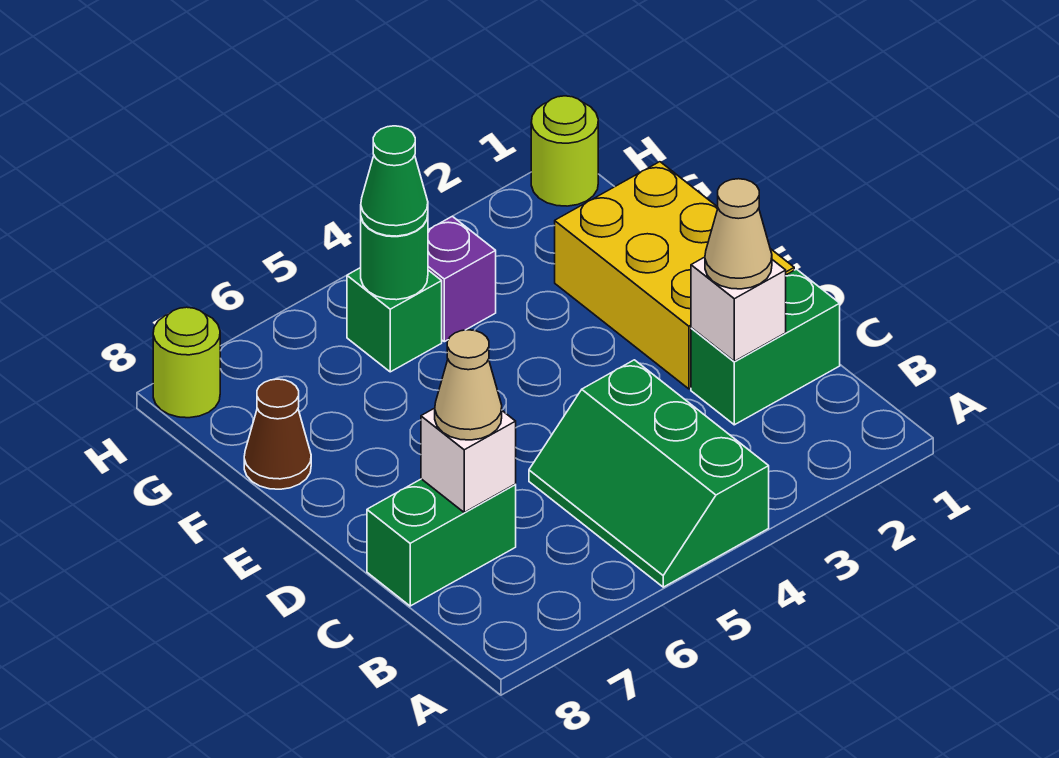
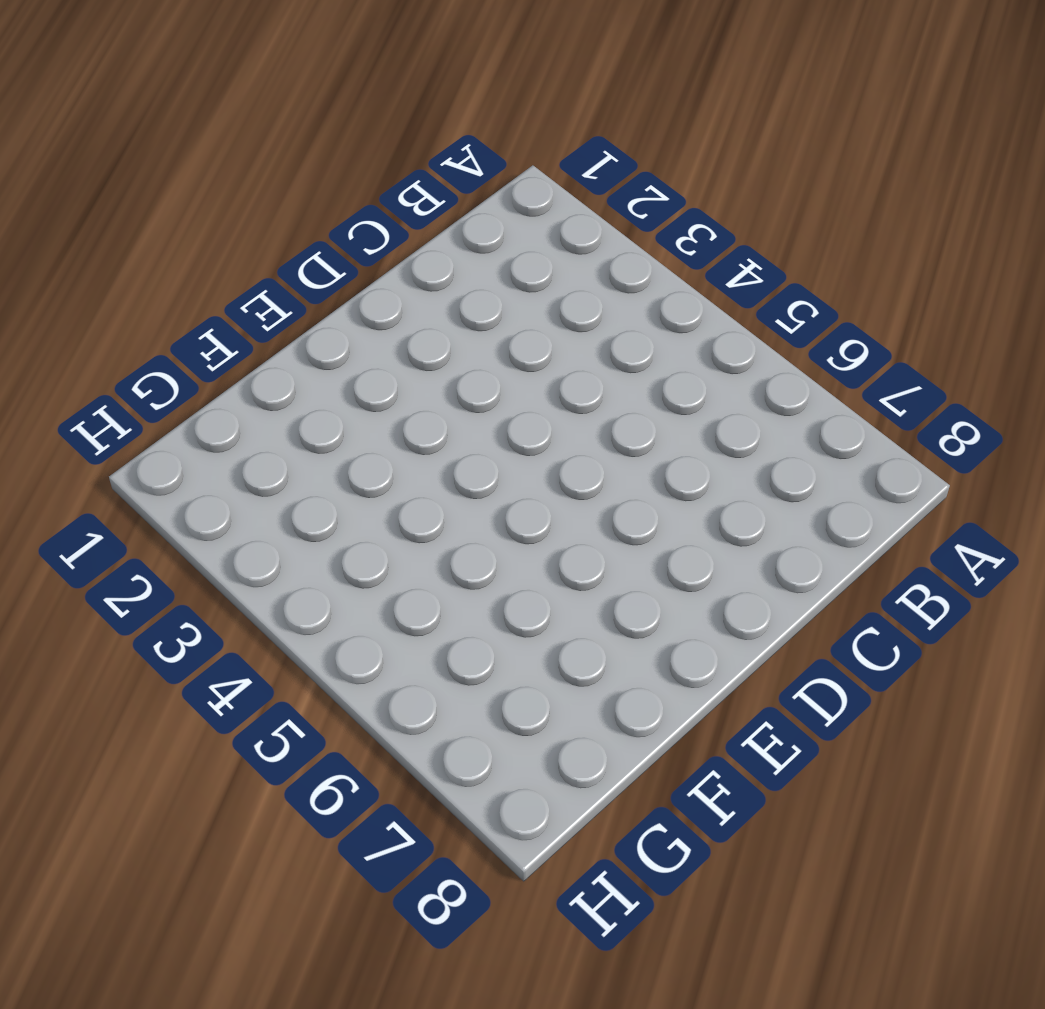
none -> green 2x3 slope [529,360,769,587]
none -> green 1x2 brick [691,269,840,425]
none -> green 1x2 brick [367,479,516,606]

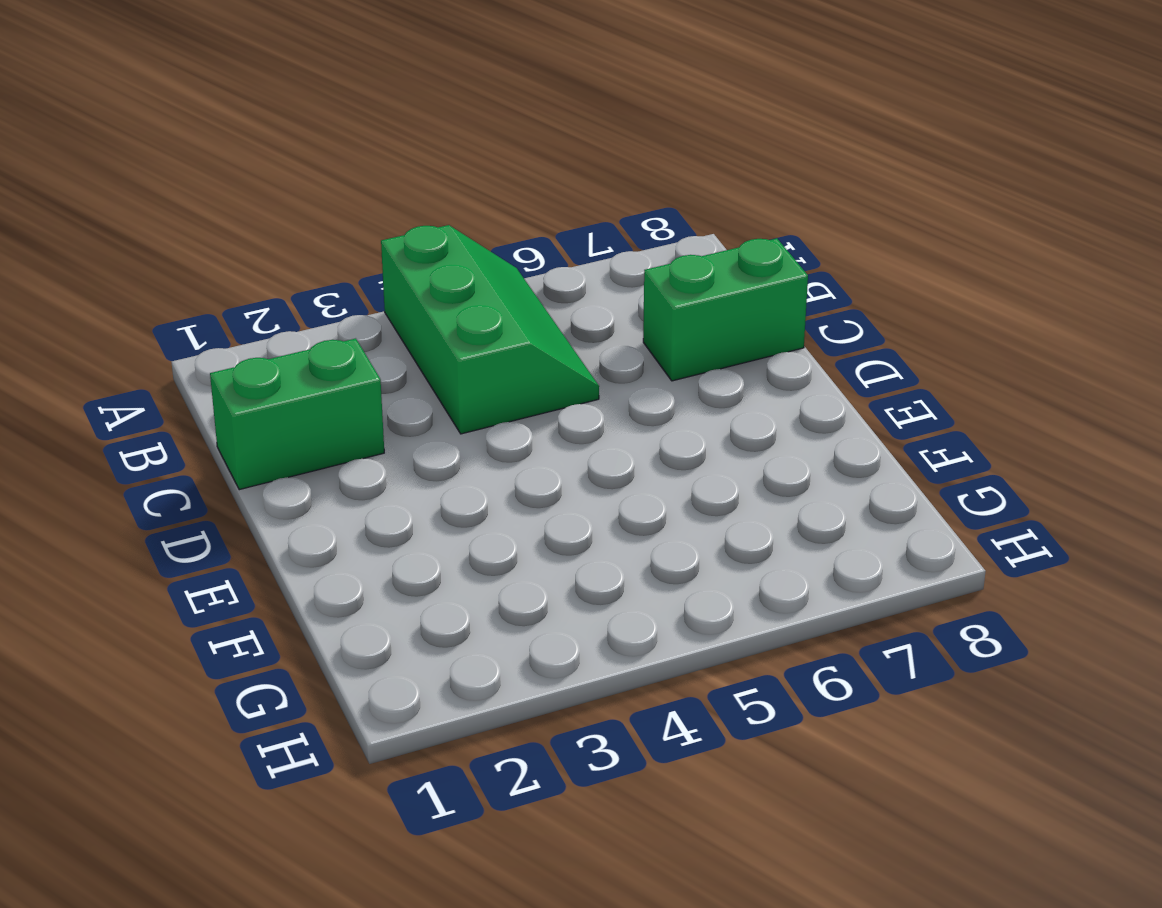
none -> yellow 2x3 brick [555,162,794,389]
none -> brown 1x1 cone [244,379,311,489]
none -> purple 1x1 brick [428,216,496,342]

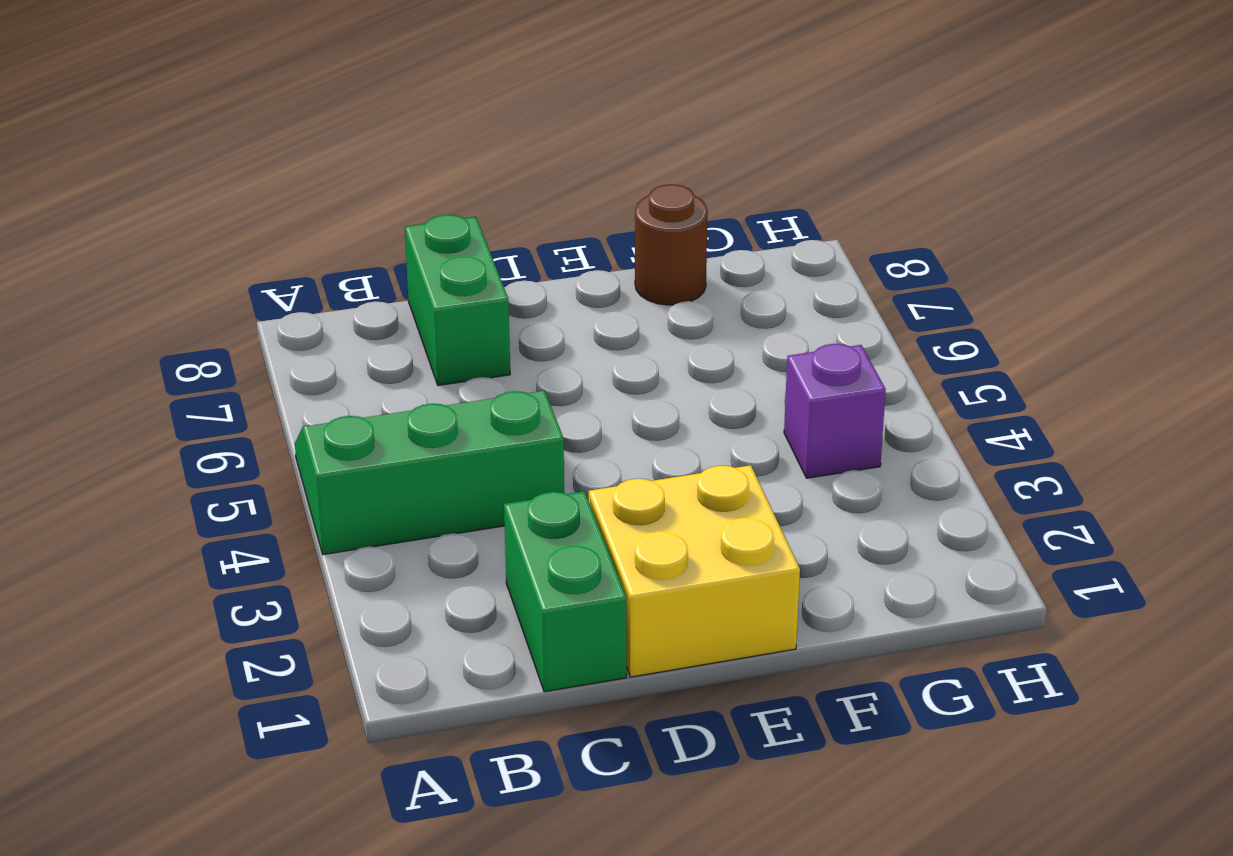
yellow 2x2 brick [588,465,800,677] -> yellow 2x3 brick [555,162,794,389]
brown 1x1 round brick [635,184,708,305] -> brown 1x1 cone [244,379,311,489]
none -> green 1x1 brick [347,268,442,372]
none -> lime 1x1 round brick [531,96,598,206]
none -> lime 1x1 round brick [153,307,220,418]

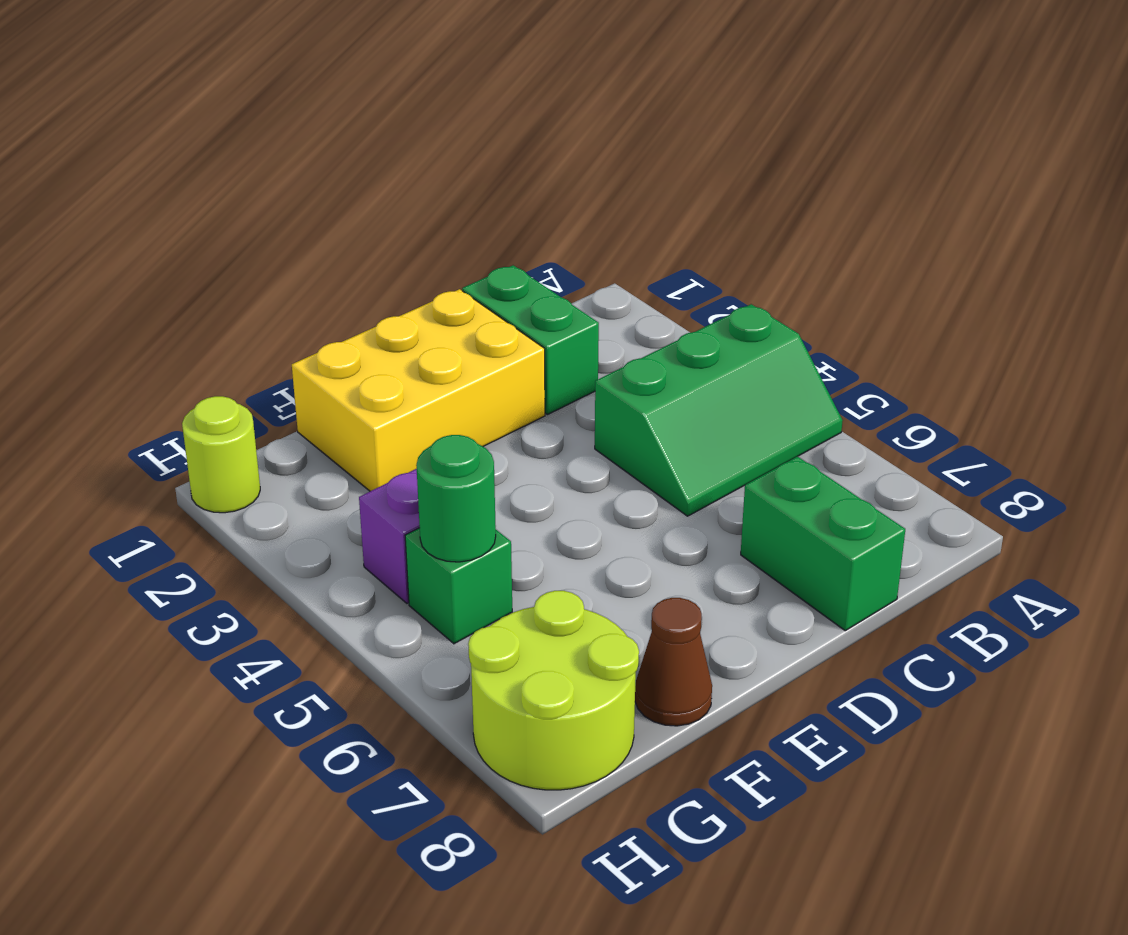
lime 2x2 round brick [468,591,639,790] -> lime 1x1 round brick [153,307,220,418]
none -> white 1x1 brick [691,257,786,361]
none -> white 1x1 brick [421,408,516,512]
none -> tan 1x1 cone [705,179,772,289]

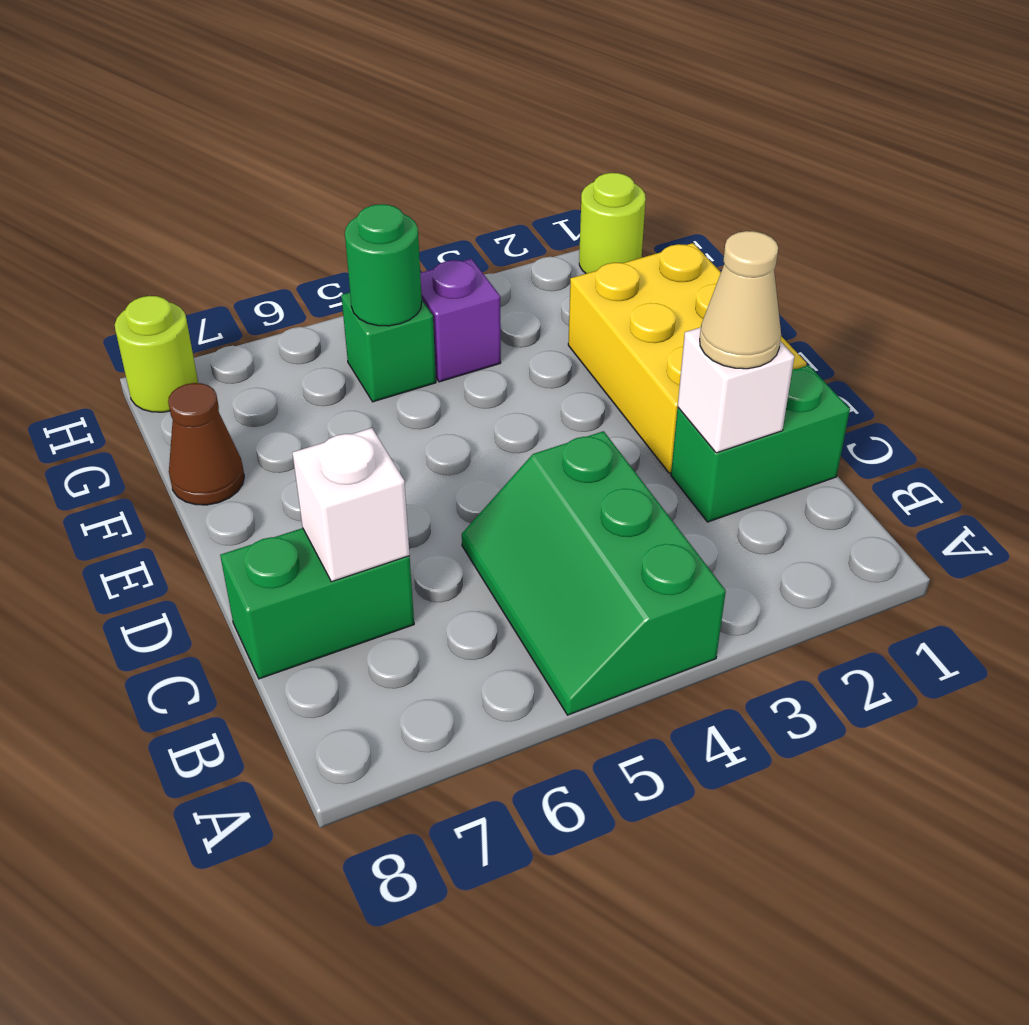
none -> tan 1x1 cone [435,330,502,440]
none -> green 1x1 cone [361,126,428,236]

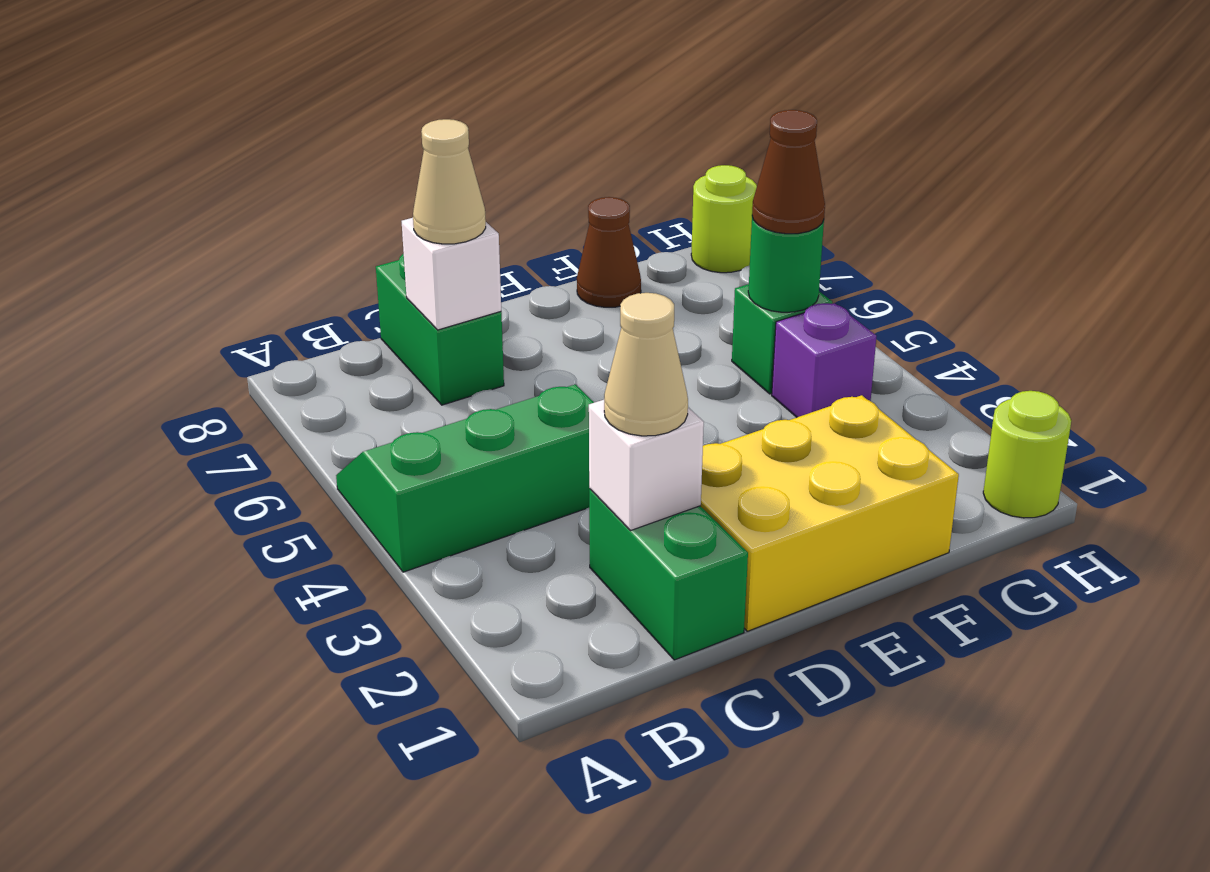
brown 1x1 cone [752,110,825,234] -> green 1x1 cone [361,126,428,236]

